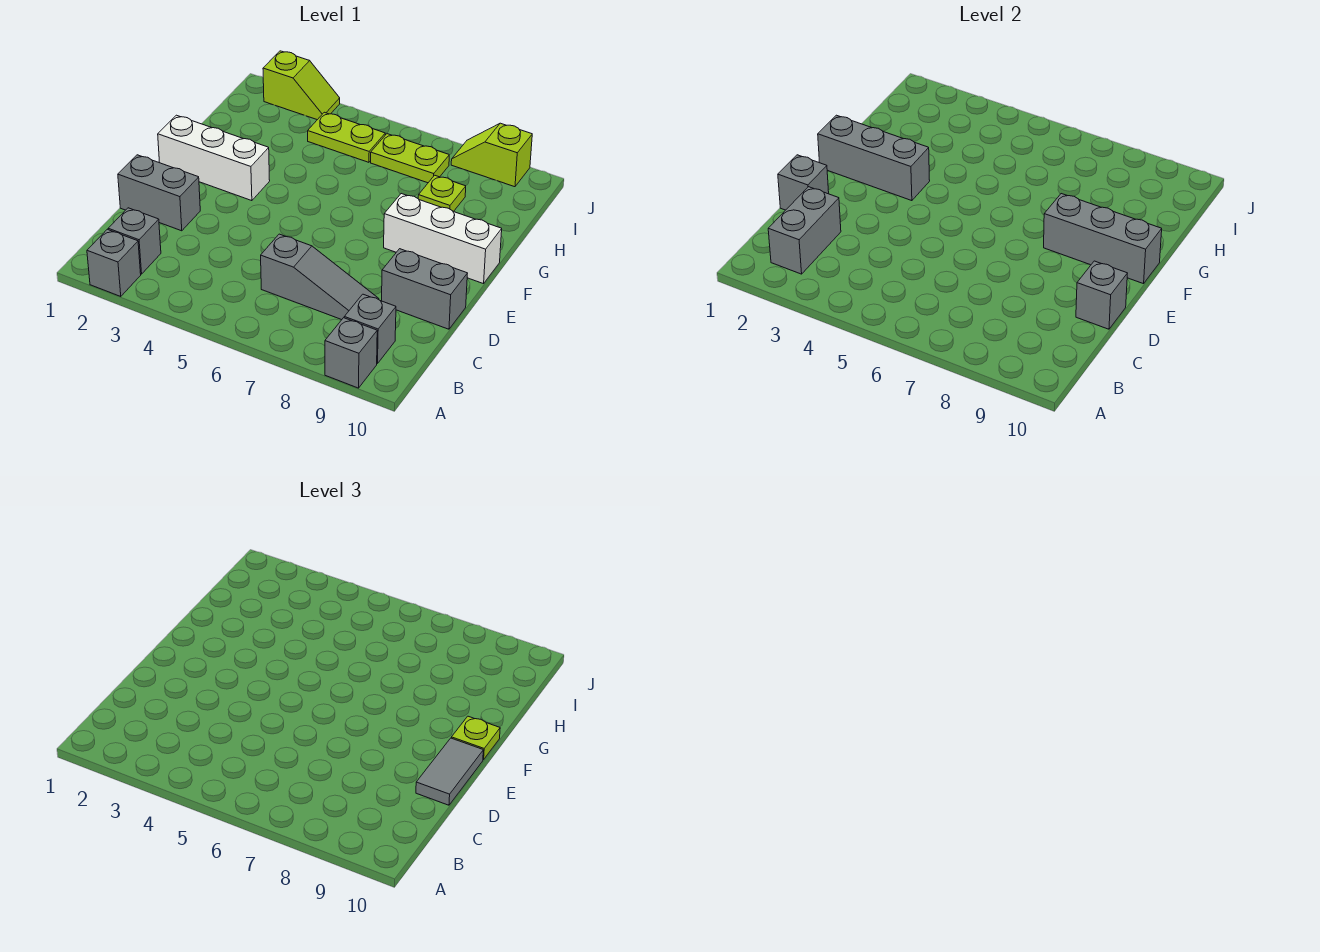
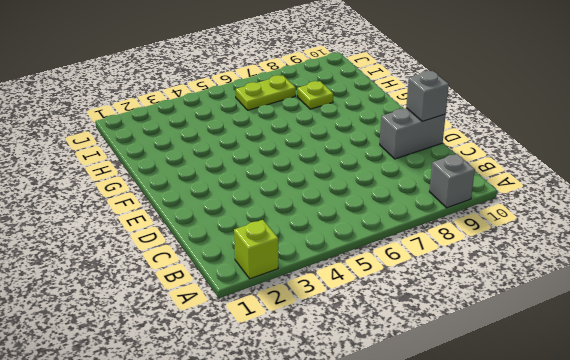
lime 1x1 brick [234,220,278,279] -> grey 1x1 brick [87,229,141,297]
none -> grey 1x1 brick [108,208,161,274]
none -> grey 1x1 brick [344,294,396,364]
none -> grey 1x3 slope [261,234,379,320]

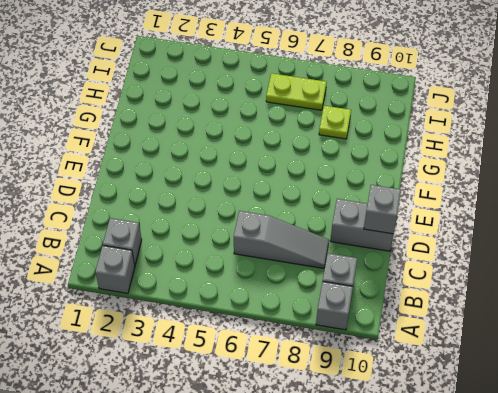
none -> grey 1x2 brick [118,155,200,231]
none -> white 1x3 brick [158,115,270,201]
none -> white 1x3 brick [384,194,502,284]

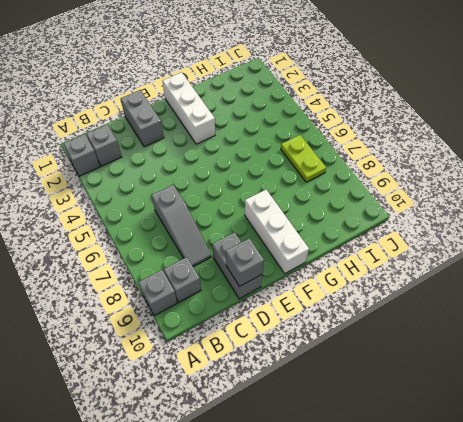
none -> lime 1x1 plate [418,175,466,212]
none -> lime 1x2 plate [308,112,385,162]
none -> lime 1x2 slope [263,51,340,120]

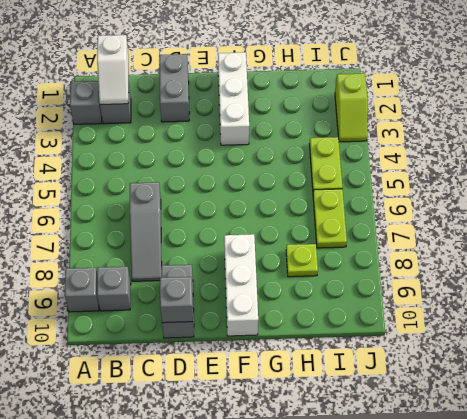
white 1x2 slope [97,35,129,104] -> grey 1x2 brick [768,187,841,274]
none -> lime 1x2 slope [451,123,532,187]
none -> grey 1x1 brick [778,155,829,210]
none -> grey 1x3 brick [818,115,930,201]

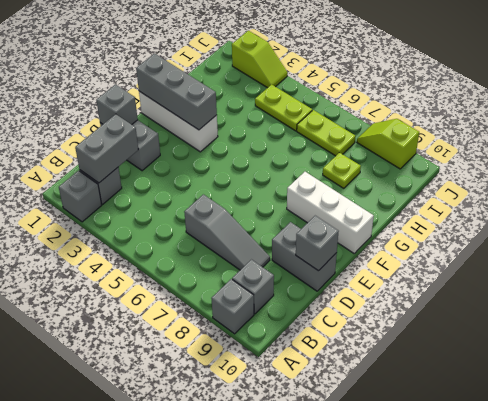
none -> grey 1x3 brick [1044,194,1162,284]
none -> grey 1x2 tile [416,738,483,805]
none -> lime 1x1 plate [451,716,500,760]

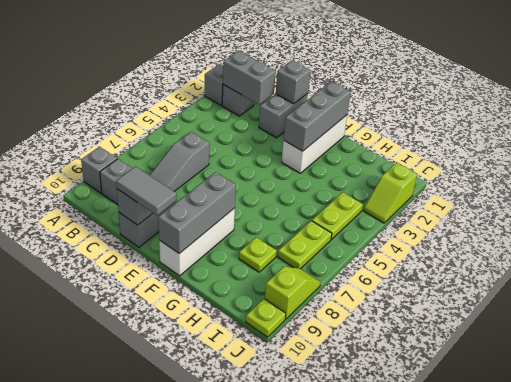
lime 1x1 plate [246,299,286,337] -> lime 1x1 plate moved to [451,716,500,760]

